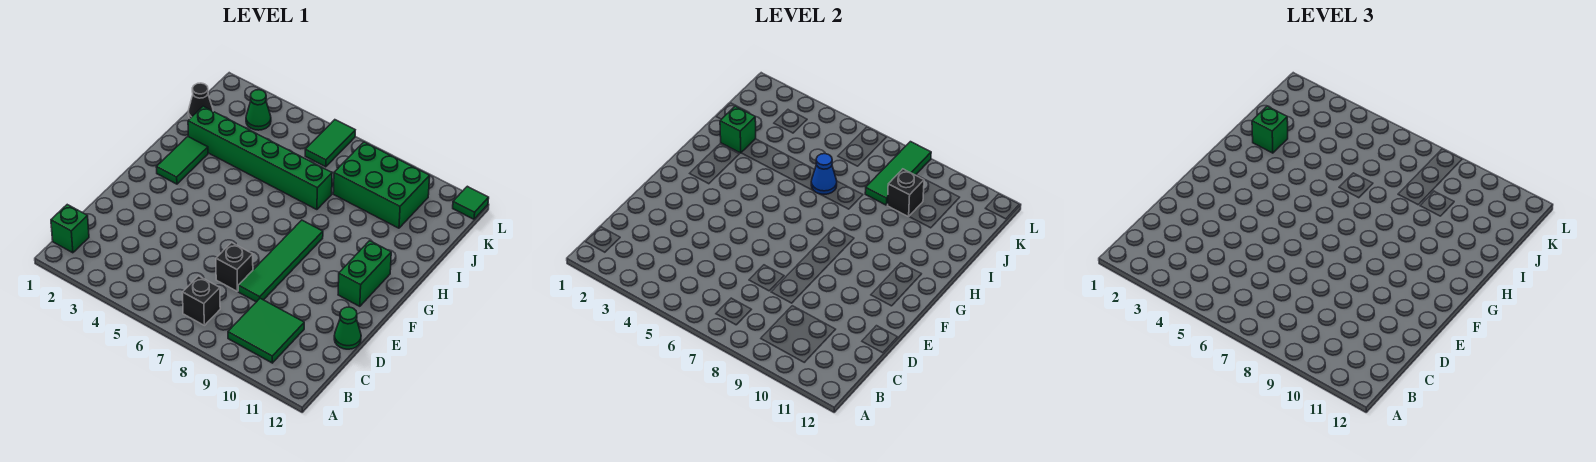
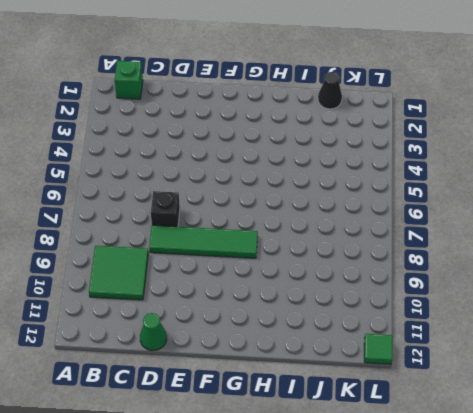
none -> black 1x1 brick [182,276,220,325]
none -> green 1x2 brick [338,241,391,306]
none -> green 1x2 tile [156,137,208,184]

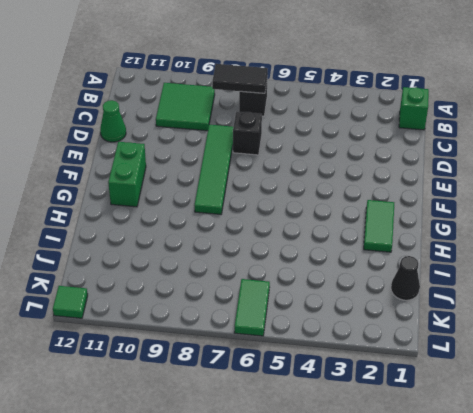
black 1x2 tile [212,64,268,93] -> none
none -> green 1x6 brick [188,106,332,210]
none -> green 2x3 brick [333,142,430,228]
none -> green 1x1 cone [246,90,271,130]

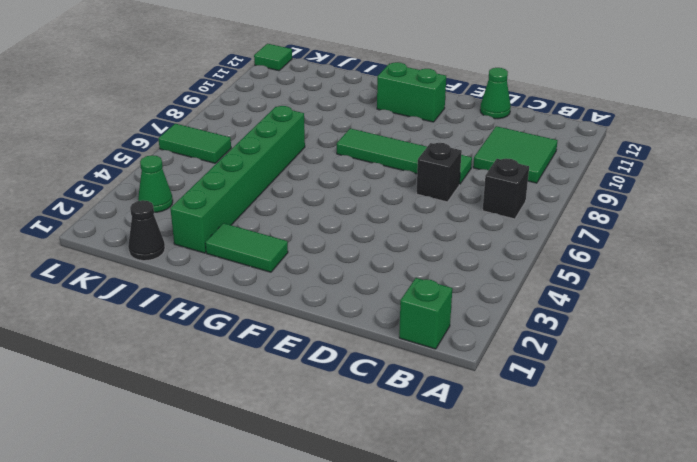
none -> green 2x3 brick [333,142,430,228]
none -> green 1x1 brick [720,106,756,153]
none -> blue 1x1 cone [811,154,837,194]

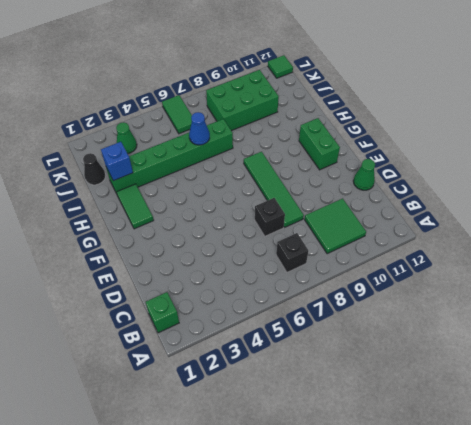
blue 1x1 brick [101,142,133,181] -> green 1x1 brick [720,106,756,153]
none -> green 1x3 tile [865,142,931,205]
none -> black 1x1 brick [887,169,924,217]
none -> green 1x1 brick [1252,106,1288,153]

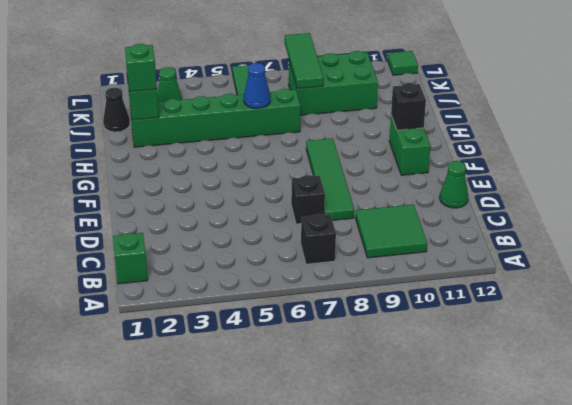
black 1x1 brick [391,83,426,130] -> black 1x1 brick moved to [887,169,924,217]
none -> green 1x2 tile [156,137,208,184]

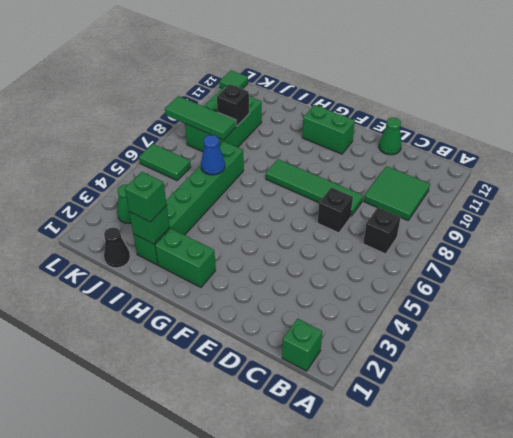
green 1x2 brick [155,229,216,287] -> green 1x2 tile [156,137,208,184]

